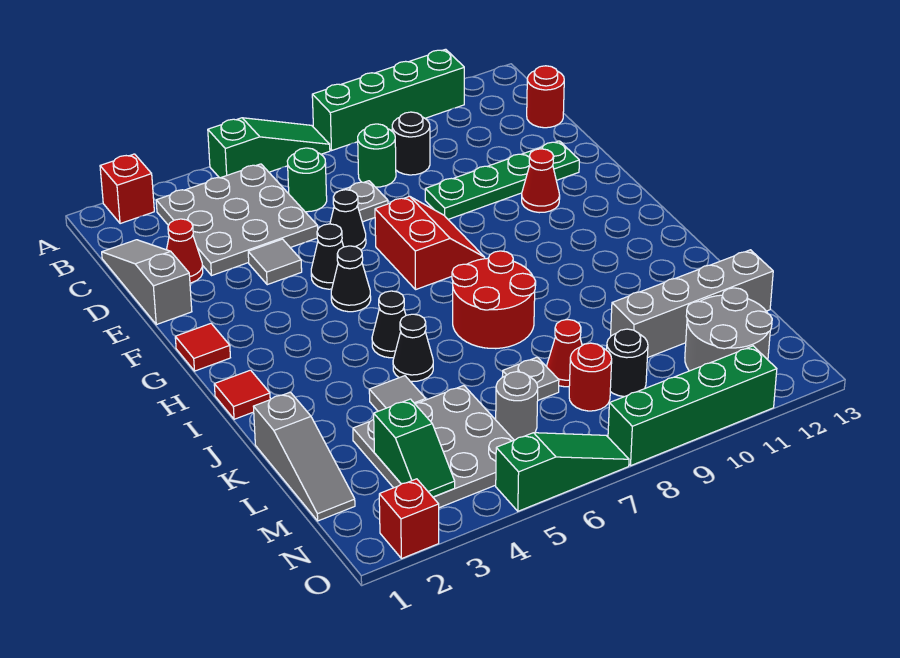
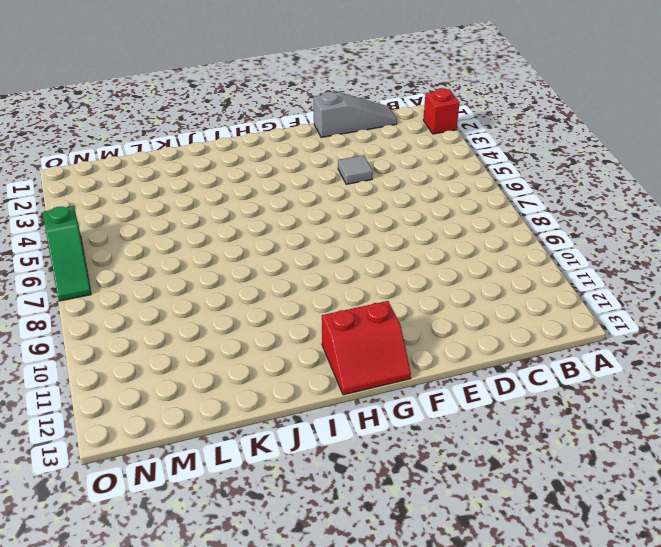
red 2x2 slope [322,301,411,395] -> red 2x2 slope moved to [375,196,485,289]
none -> green 1x3 slope [208,118,330,178]
none -> green 1x4 brick [312,49,464,150]
none -> grey 3x3 plate [156,164,318,275]
none -> green 1x1 round brick [287,148,327,212]

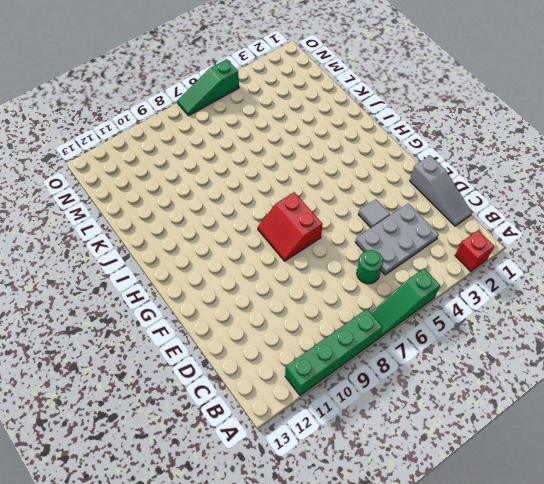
grey 2x3 plate [355,203,439,275] -> grey 3x3 plate [156,164,318,275]
none -> green 1x1 round brick [358,124,396,187]
none -> black 1x1 round brick [392,112,430,175]
none -> red 1x1 round brick [527,66,564,128]
none -> red 1x1 cone [167,219,203,283]

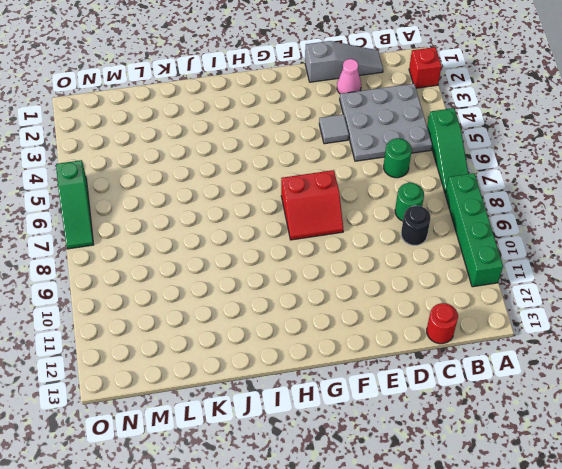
pink 1x1 cone [337,59,361,94] -> red 1x1 cone [167,219,203,283]
none -> grey 1x1 plate [336,181,388,222]
none -> black 1x1 cone [330,190,366,250]
none -> green 1x4 plate [425,141,579,219]
none -> black 1x1 cone [311,224,344,289]

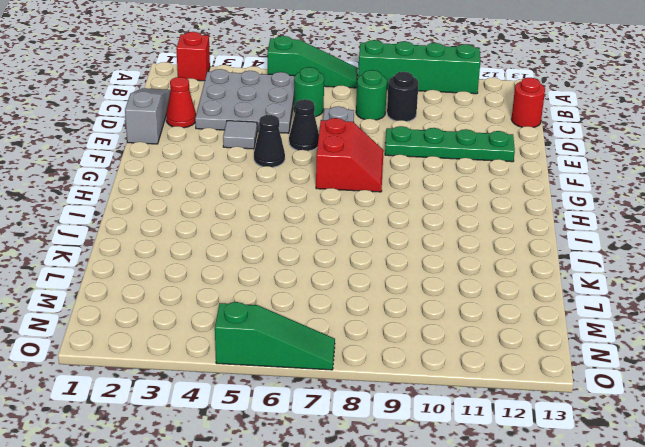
none -> red 1x1 cone [522,149,560,213]
none -> red 1x1 tile [175,324,230,371]
none -> black 1x1 cone [331,246,371,312]
none -> red 1x1 tile [214,370,270,419]

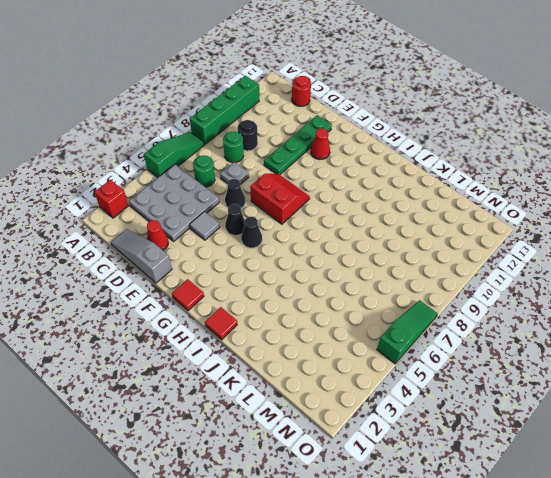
none -> black 1x1 cone [372,291,406,358]
none -> red 2x2 round brick [452,251,536,349]
none -> black 1x1 cone [393,314,433,381]
none -> grey 1x3 slope [253,392,355,521]

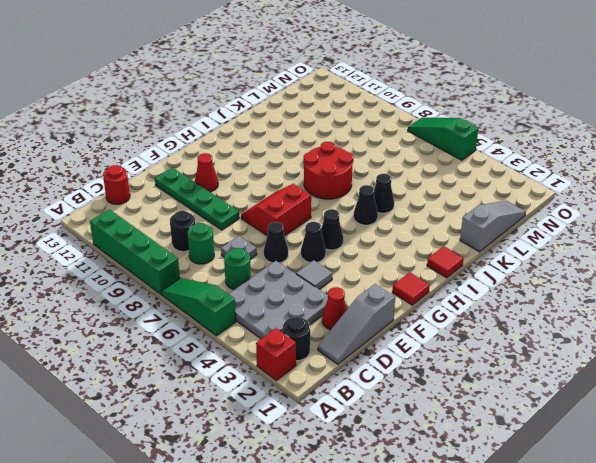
black 1x1 round brick [283,317,310,361] -> black 1x1 round brick moved to [607,329,648,397]
none -> grey 1x1 tile [369,376,426,411]
none -> grey 3x3 plate [353,386,514,508]
none -> grey 1x1 plate [502,357,559,400]
none -> red 1x1 cone [547,320,582,387]

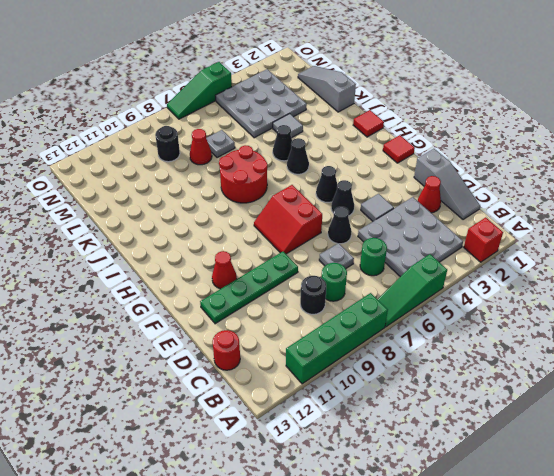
none -> grey 1x4 brick [611,250,773,358]
none -> grey 1x1 round brick [496,372,538,440]
none -> red 1x1 round brick [569,343,612,411]
none -> grey 2x2 round brick [685,288,772,371]

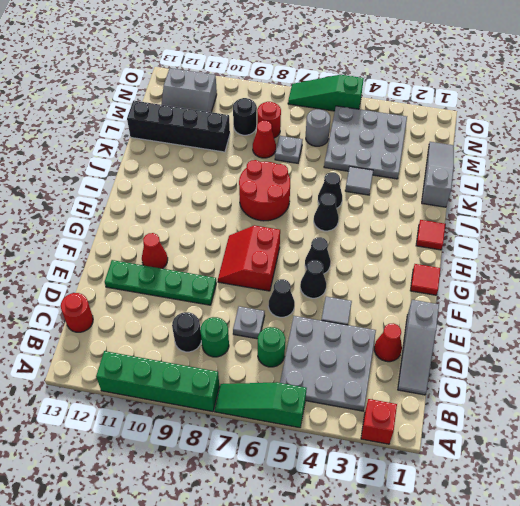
black 1x4 brick [127,101,230,152] -> grey 1x4 brick [611,250,773,358]
grey 2x2 slope [161,68,217,112] -> grey 2x2 round brick [685,288,772,371]
none -> red 1x1 brick [379,479,439,559]
none -> green 1x4 brick [608,346,777,465]
none -> green 1x2 slope [374,399,455,497]

